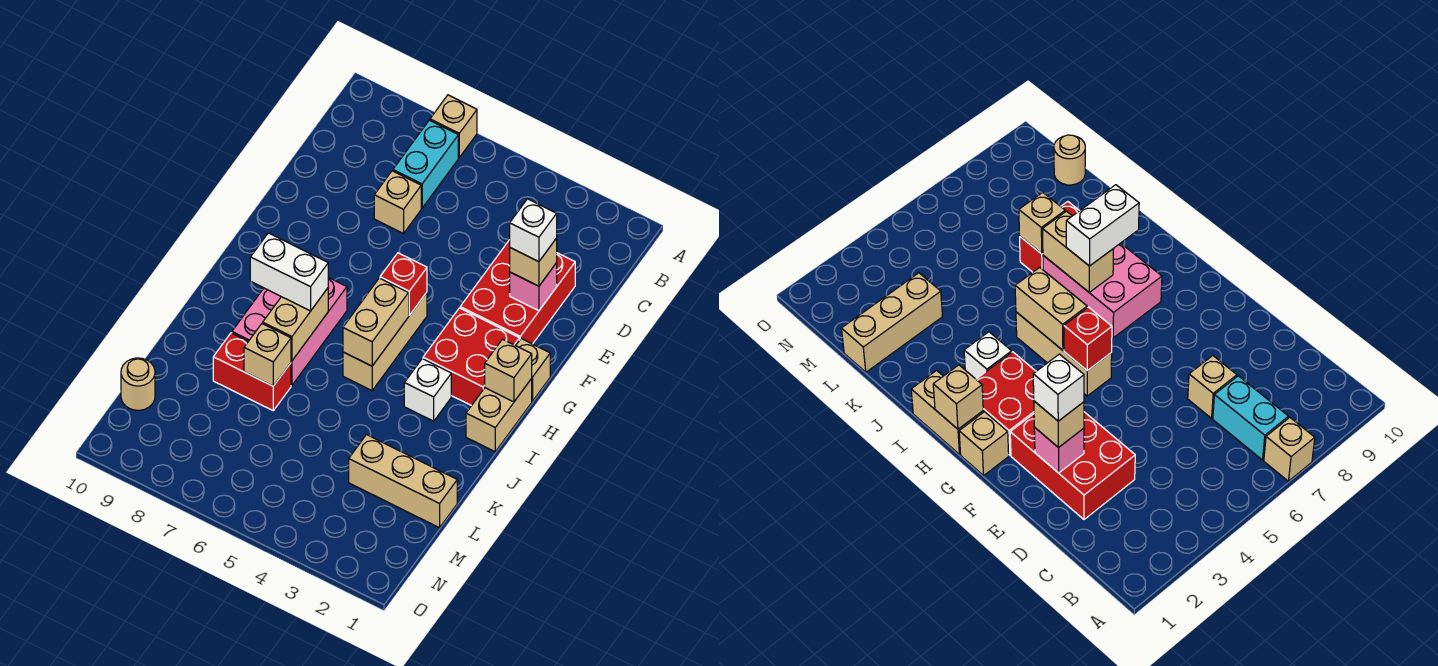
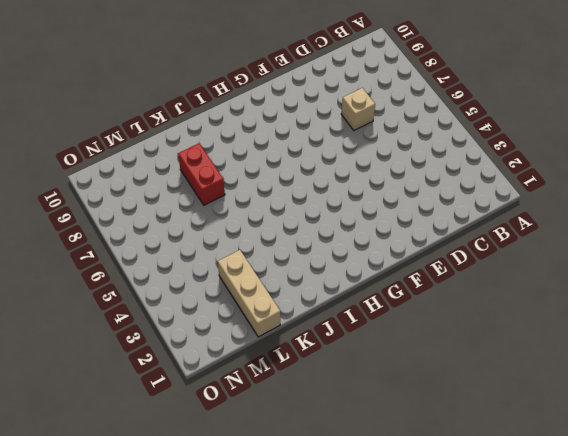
none -> tan 1x1 brick [430,95,477,157]
none -> cyan 1x2 brick [393,120,458,208]
none -> red 2x3 brick [460,240,575,344]

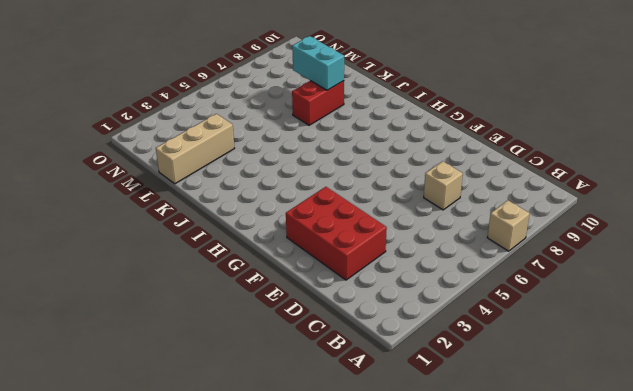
cyan 1x2 brick [292,36,344,90] -> cyan 1x2 brick moved to [393,120,458,208]
none -> tan 1x1 brick [516,339,550,401]
none -> red 2x2 brick [423,308,519,406]
none -> tan 1x3 brick [343,292,427,391]

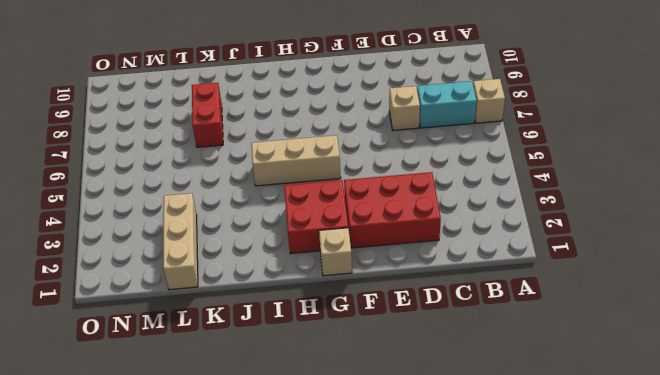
none -> tan 1x2 brick [466,379,532,452]
none -> pink 2x3 brick [232,277,347,385]
none -> white 1x1 brick [404,359,451,421]

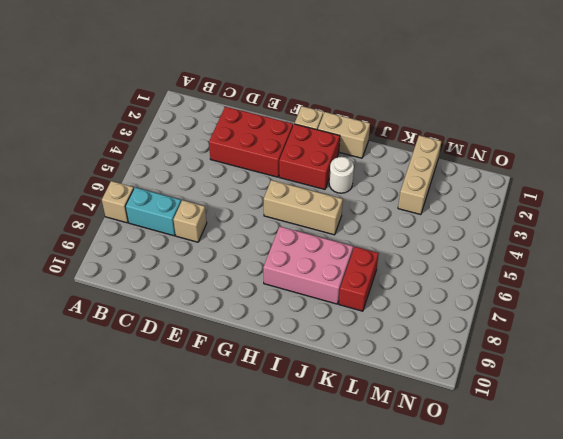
white 1x1 round brick [329,157,354,193] -> white 1x1 brick [404,359,451,421]
none -> tan 1x1 round brick [121,358,155,410]
none -> pink 1x1 brick [510,263,557,311]
none -> red 1x1 brick [380,253,427,315]

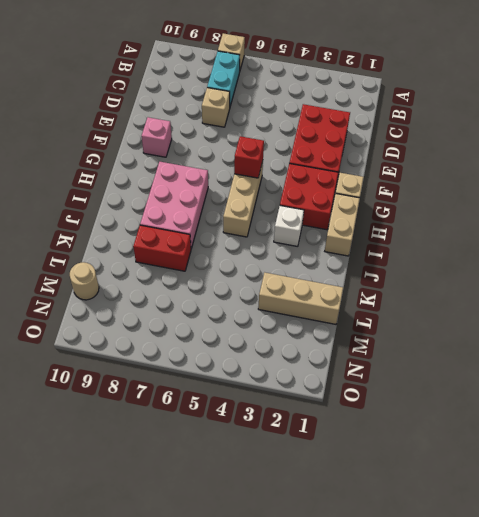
pink 1x1 brick [141,117,172,157] -> pink 1x1 brick moved to [510,263,557,311]
none -> tan 1x1 brick [485,339,532,402]
none -> tan 1x2 brick [343,278,409,366]
none -> tan 1x2 brick [263,288,328,361]

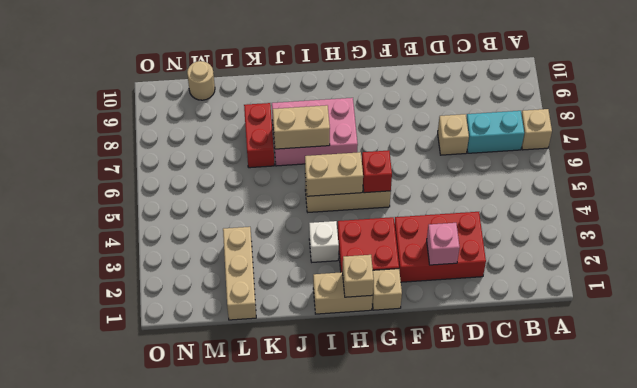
none -> tan 1x1 brick [244,324,291,386]
none -> tan 1x1 brick [510,238,557,286]
none -> white 1x2 brick [250,233,328,311]

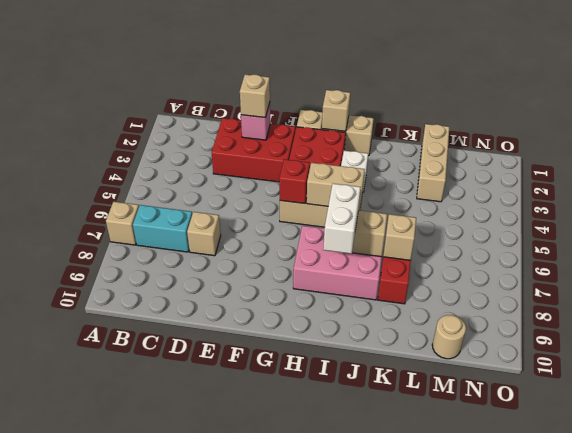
none -> white 1x1 brick [510,199,557,262]

